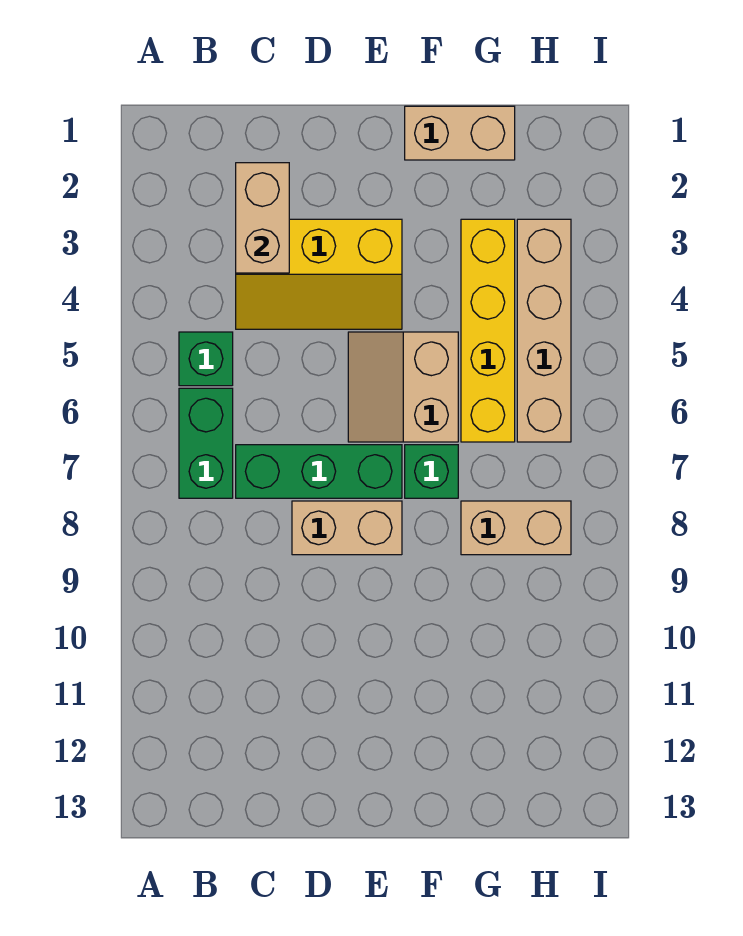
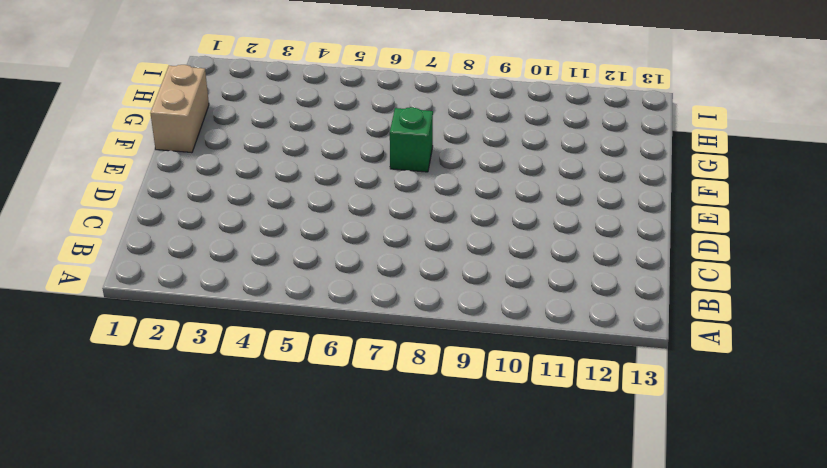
none -> green 1x1 brick [179,332,233,386]
none -> green 1x2 brick [179,388,233,498]
none -> yellow 2x3 slope [236,219,402,329]

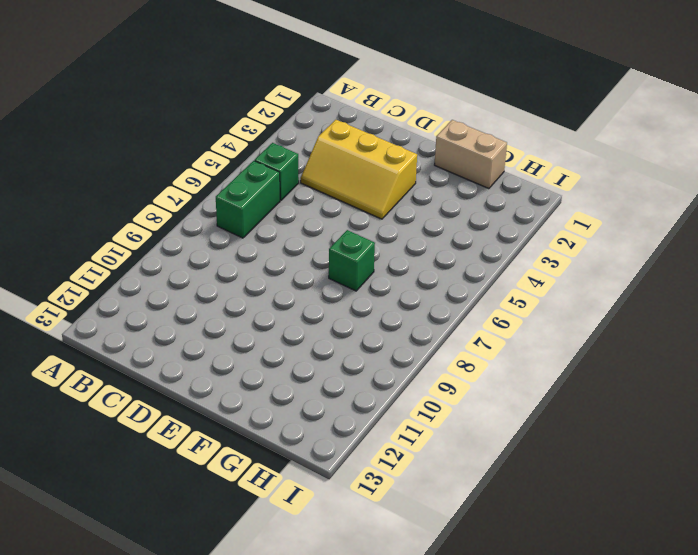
none -> green 1x3 brick [236,445,402,498]
none -> tan 1x2 brick [292,501,402,555]
none -> tan 2x2 slope [348,332,458,442]

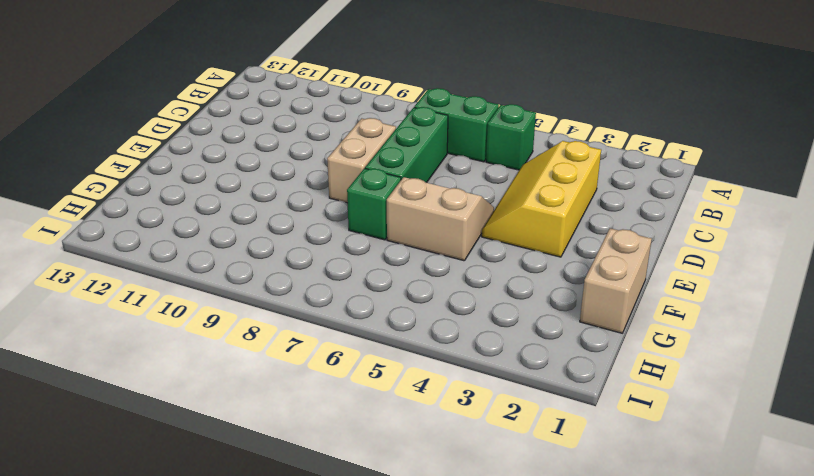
none -> yellow 1x4 brick [461,219,515,442]
none -> tan 1x2 brick [461,501,571,555]
none -> tan 1x4 brick [517,219,571,442]

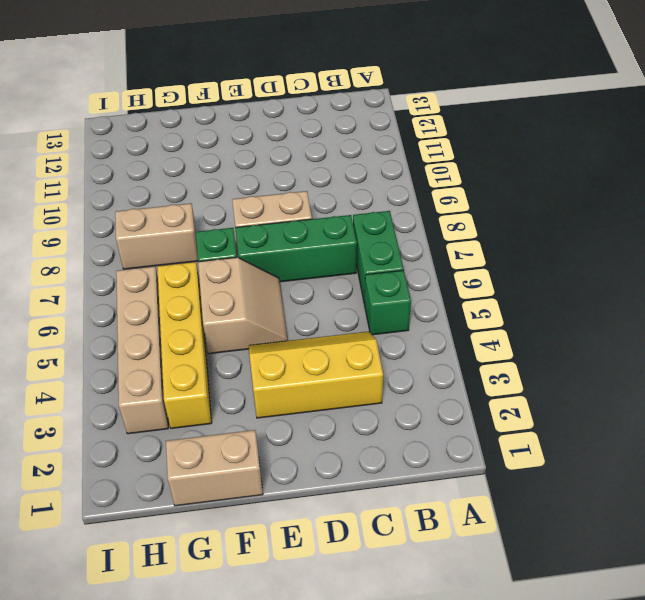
none -> tan 1x2 brick [236,163,289,273]

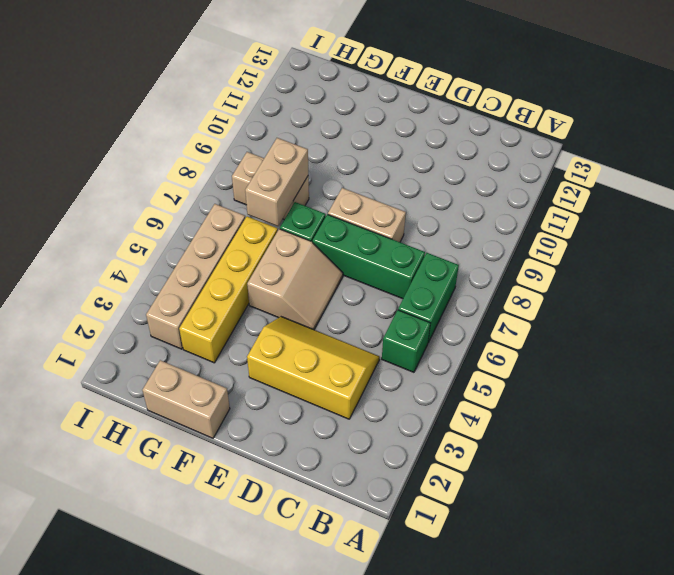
tan 1x2 brick [245,138,308,226] -> tan 1x2 brick moved to [236,163,289,273]

